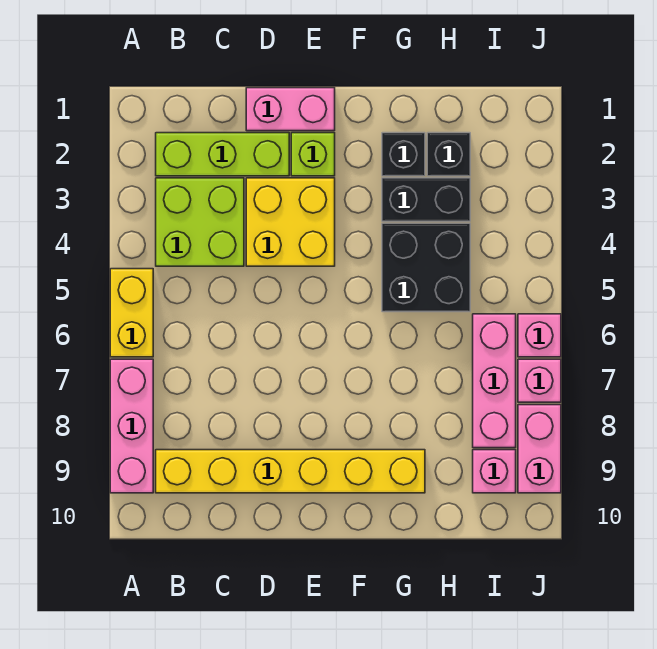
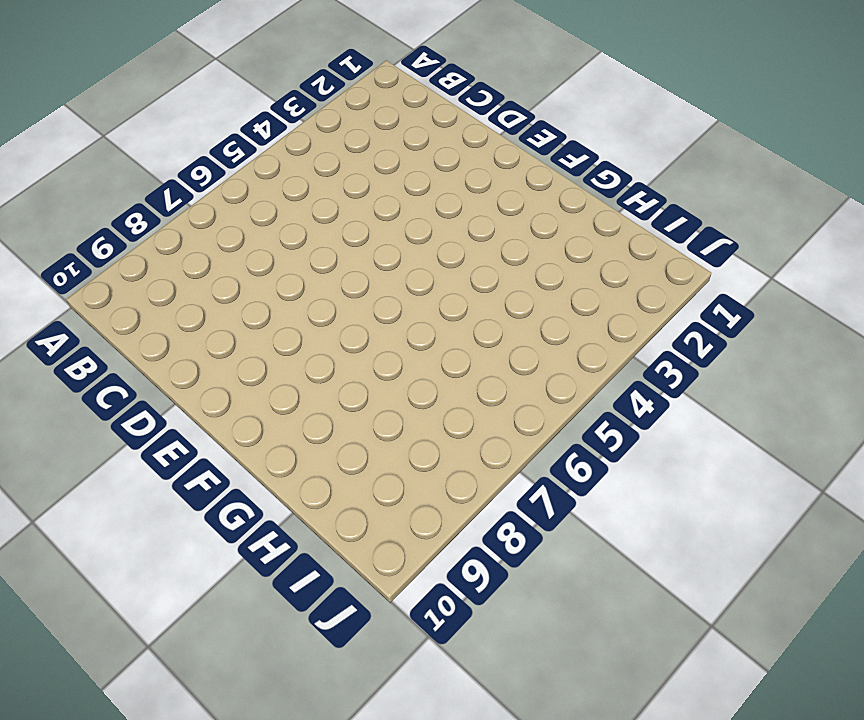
none -> yellow 1x2 brick [110,269,153,357]
none -> pink 1x3 brick [110,359,153,493]
none -> lime 1x3 brick [156,133,289,176]

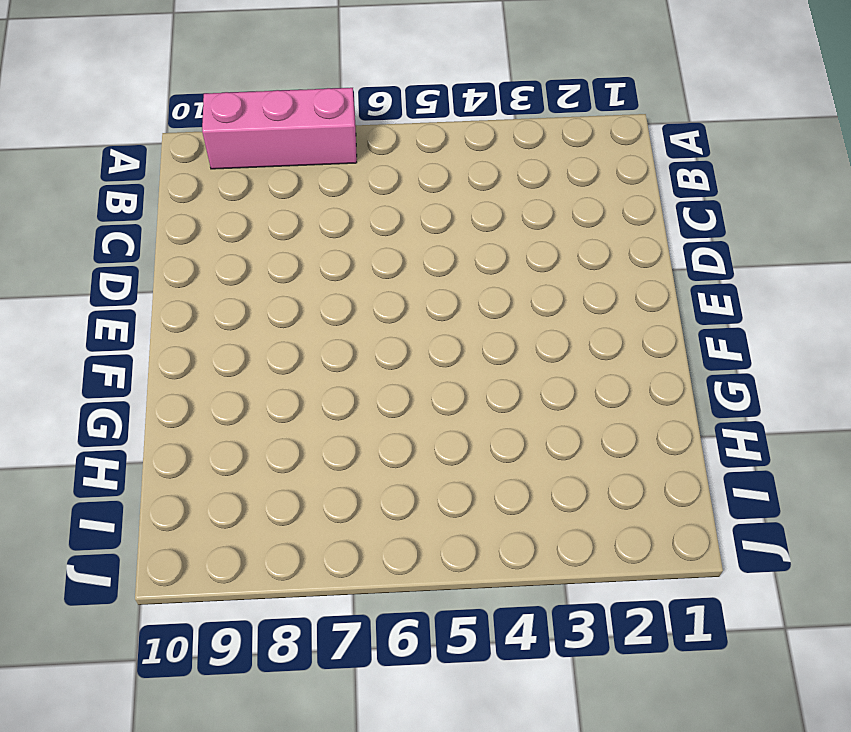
none -> yellow 1x2 brick [110,269,153,357]
none -> lime 1x3 brick [156,133,289,176]
none -> lime 2x2 brick [156,178,244,266]

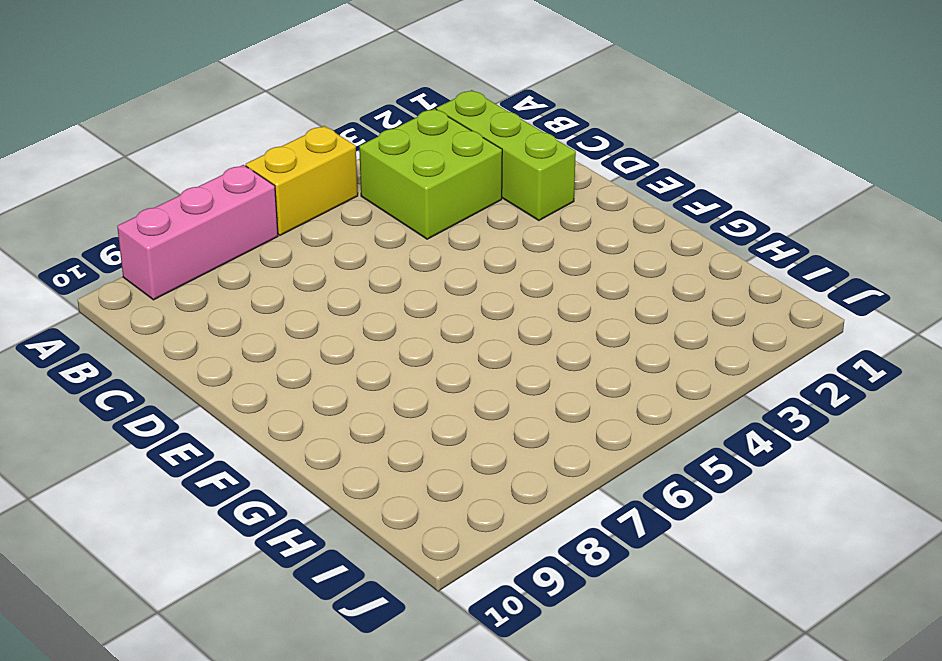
none -> yellow 1x6 brick [156,450,425,493]
none -> pink 1x2 brick [246,88,335,131]
none -> yellow 2x2 brick [246,178,335,266]

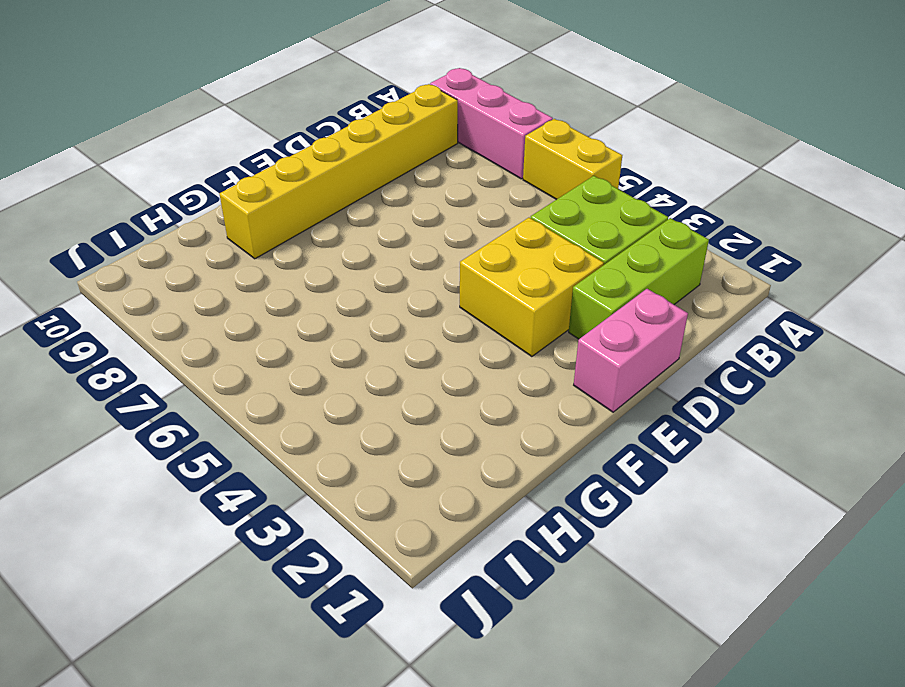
none -> lime 1x1 brick [291,133,335,176]
none -> black 1x1 brick [382,133,425,176]
none -> black 1x2 brick [382,178,470,221]

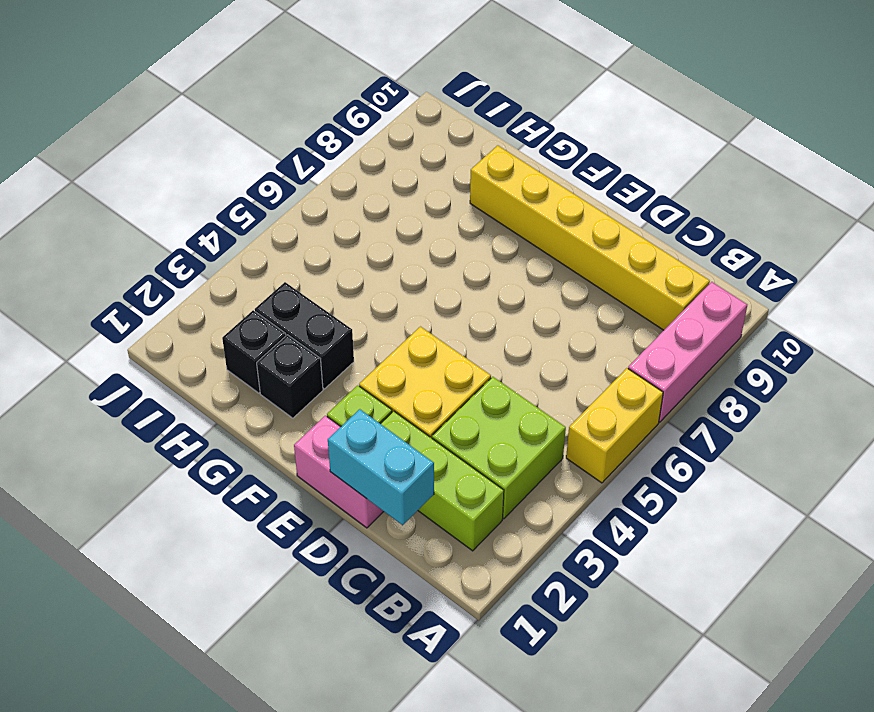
cyan 1x2 brick [328,409,434,525] -> none
none -> black 2x2 brick [382,223,470,312]
none -> pink 1x3 brick [473,314,516,448]
none -> pink 1x1 brick [473,450,516,493]

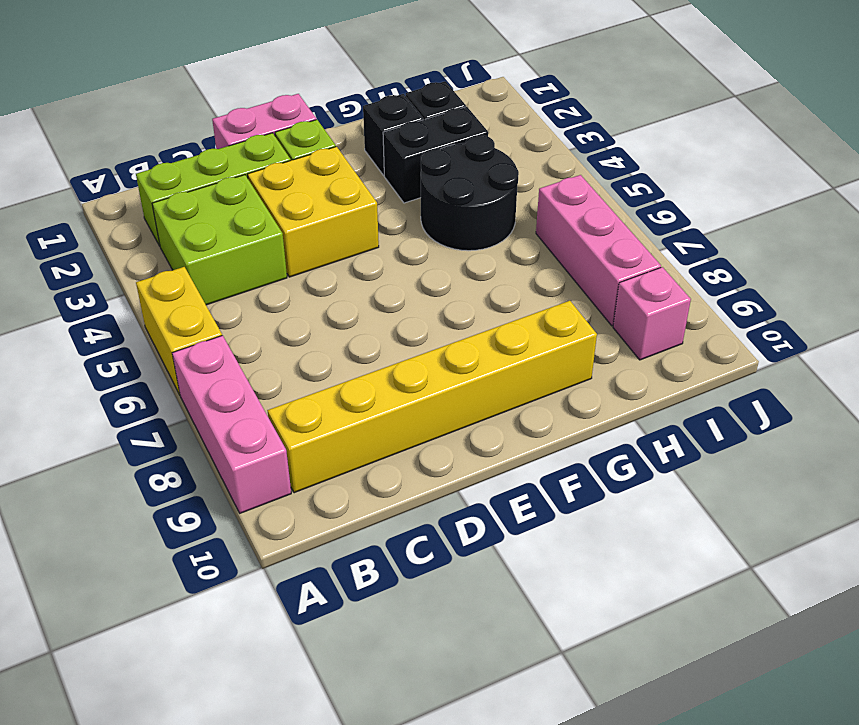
black 2x2 round brick [421,135,519,251] -> black 2x2 brick [382,223,470,312]
none -> pink 1x1 brick [518,314,561,357]
none -> pink 1x1 brick [518,359,561,402]
none -> pink 1x2 brick [518,405,561,493]

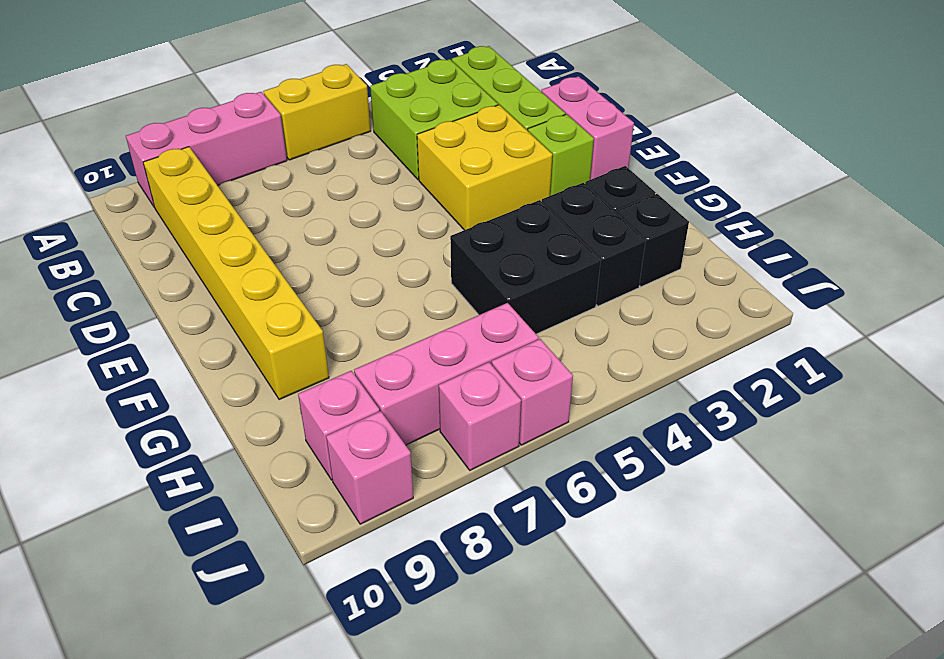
pink 1x1 brick [326,411,413,524] -> pink 1x2 brick [518,405,561,493]

